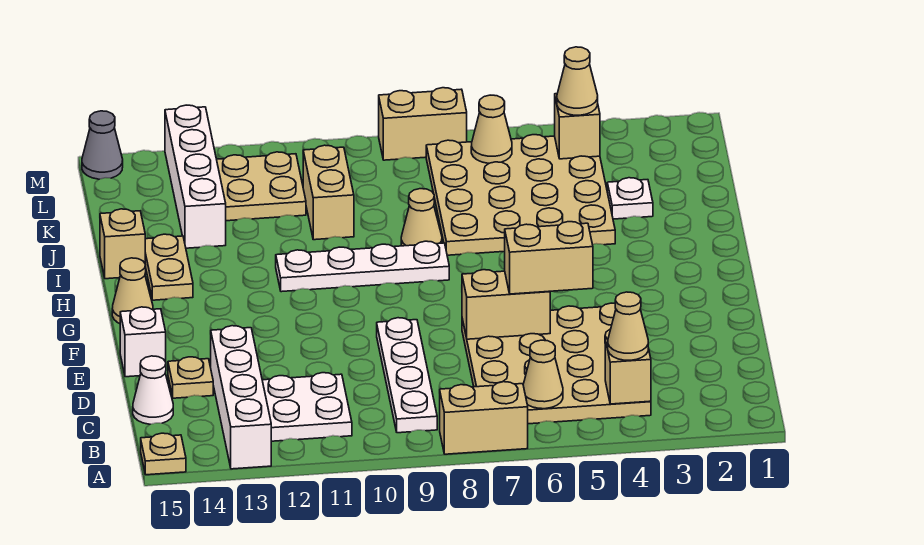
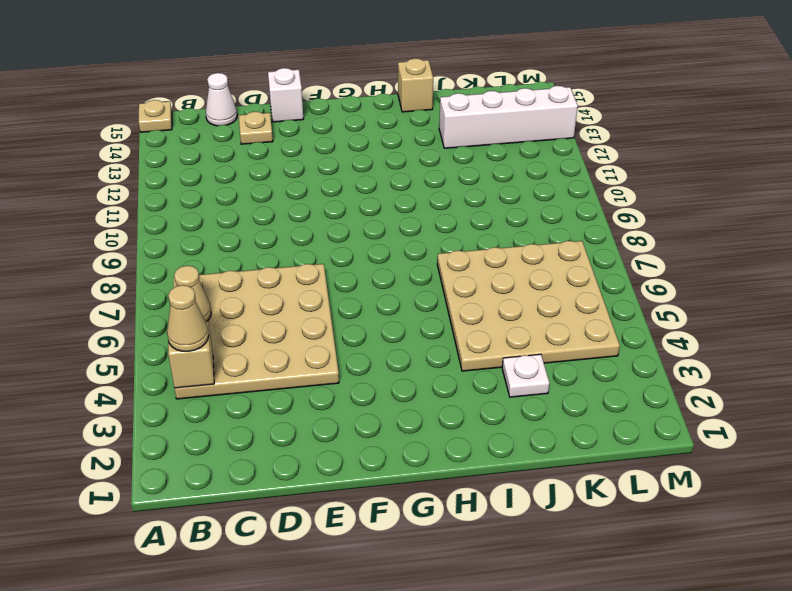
none -> tan 1x2 brick [440,382,528,454]
none -> white 1x4 brick [211,326,271,469]
none -> white 1x4 plate [377,318,437,433]

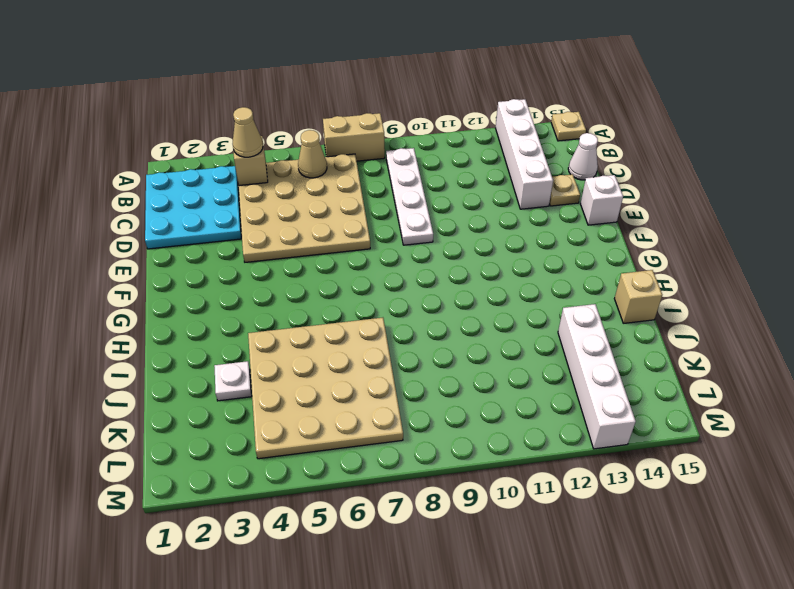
cyan 3x3 plate [145,166,241,249] -> none
none -> white 2x2 plate [262,373,352,441]
none -> tan 1x1 cone [112,258,153,324]
none -> white 1x4 plate [276,241,449,292]

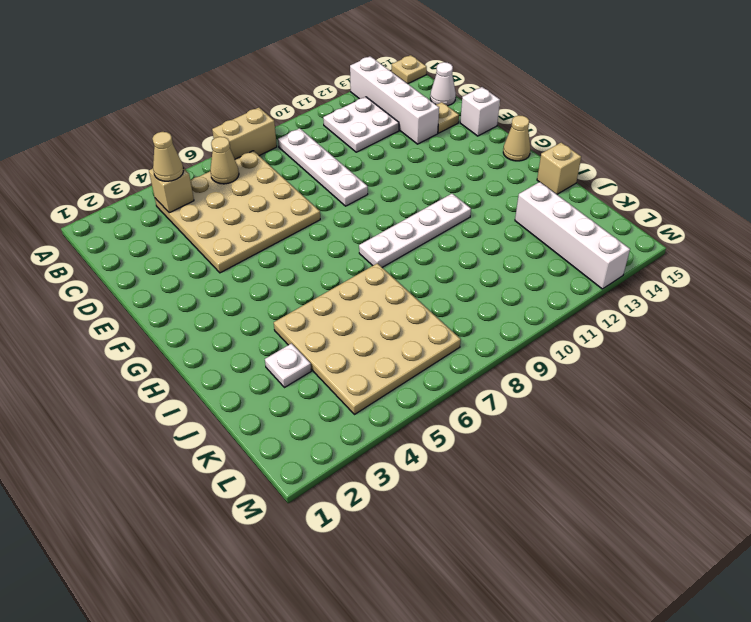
none -> tan 1x2 plate [145,234,193,300]
none -> tan 1x1 cone [401,189,442,246]
none -> tan 1x2 brick [303,145,354,240]

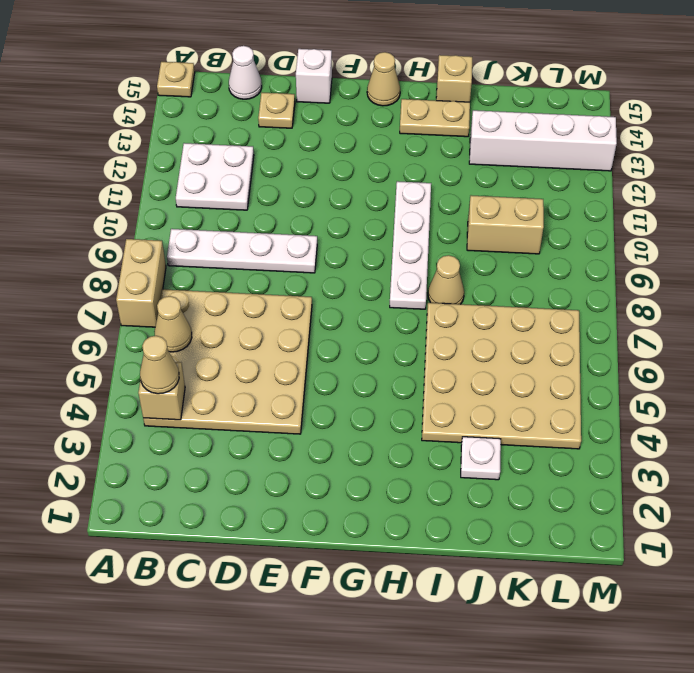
none -> white 1x4 brick [211,326,271,469]
none -> tan 2x2 plate [217,152,306,221]
none -> tan 1x2 brick [379,88,467,160]

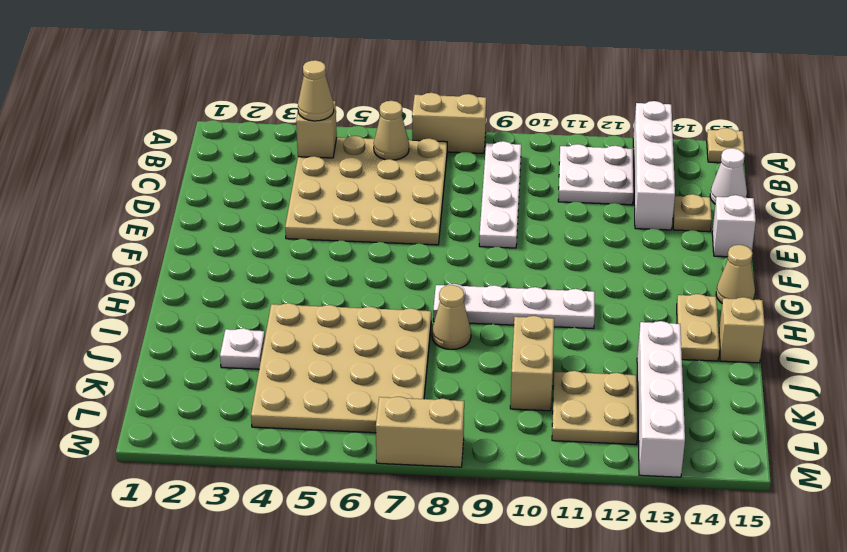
none -> grey 1x1 cone [82,111,123,179]
none -> tan 1x2 brick [462,270,550,339]
none -> tan 1x1 brick [555,94,600,159]

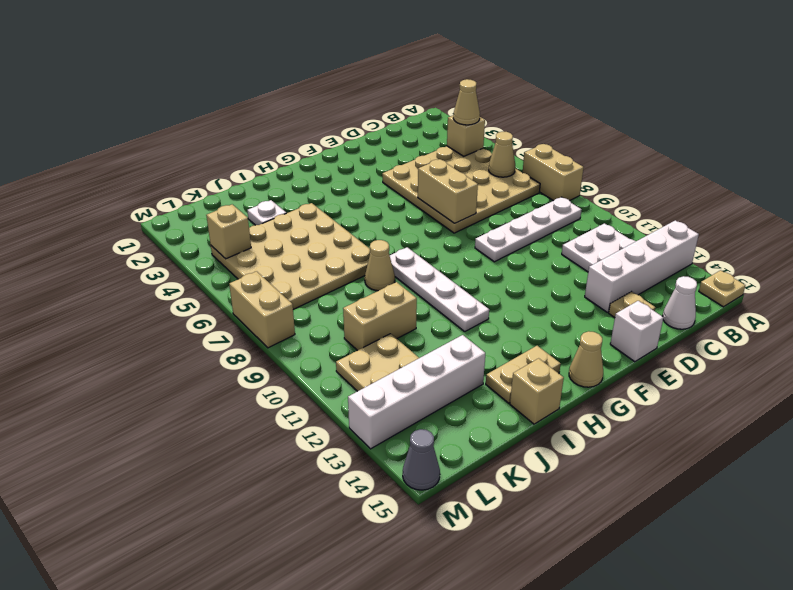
none -> tan 1x1 cone [471,95,512,163]
none -> tan 1x2 brick [505,222,593,294]
none -> tan 1x1 cone [557,47,598,115]

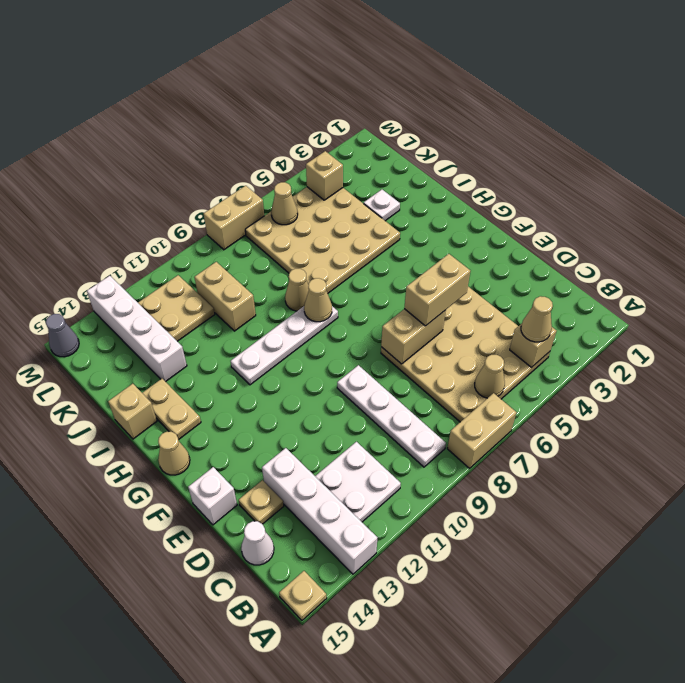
tan 1x1 cone [304,278,332,322] -> tan 1x1 cone moved to [557,47,598,115]

